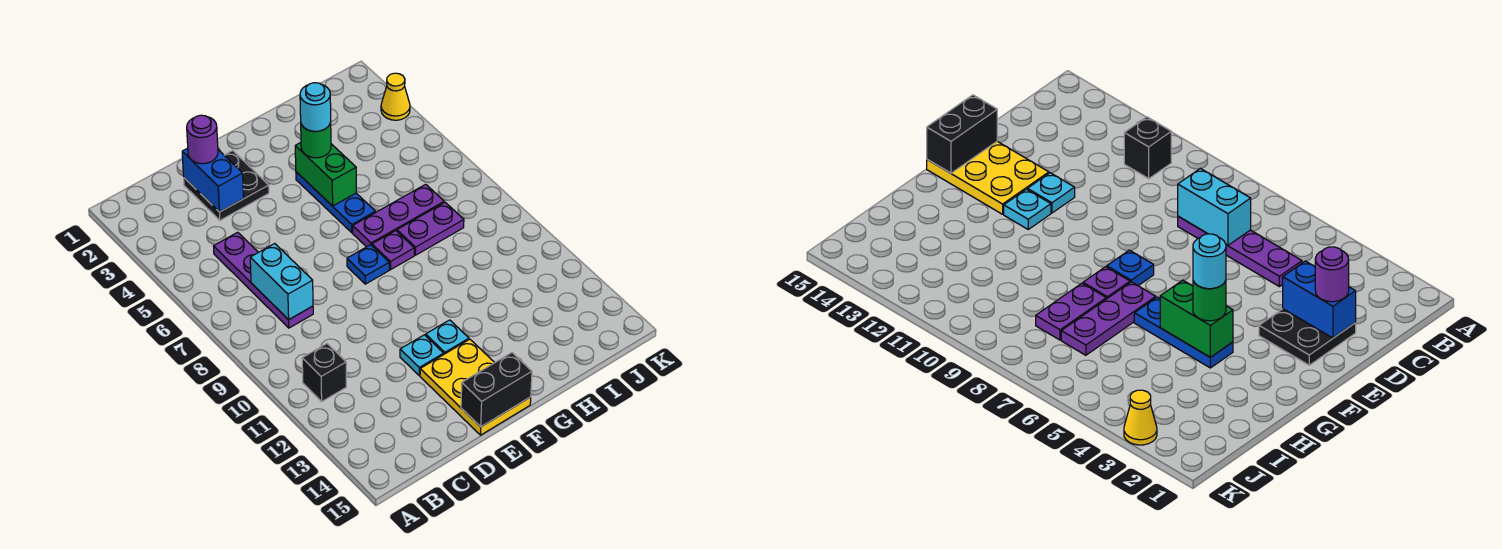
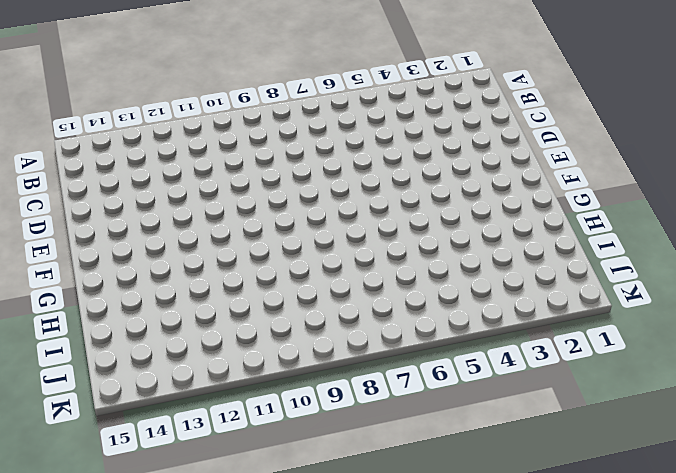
none -> black 1x1 brick [302,344,346,401]
none -> purple 1x4 plate [214,232,313,328]
none -> black 2x2 plate [184,151,269,220]

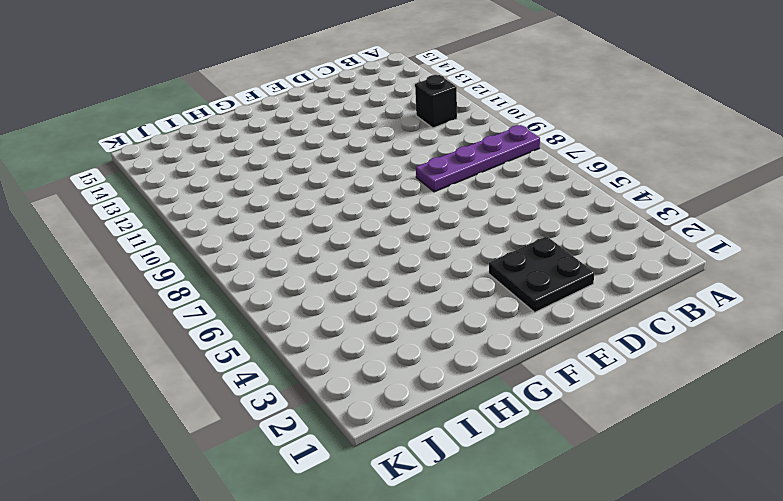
purple 1x4 plate [416,125,540,192] -> purple 1x4 plate turned to [214,232,313,328]
none -> cyan 1x1 plate [400,335,444,375]
none -> yellow 2x3 plate [420,339,531,435]
none -> blue 1x1 plate [347,245,389,284]

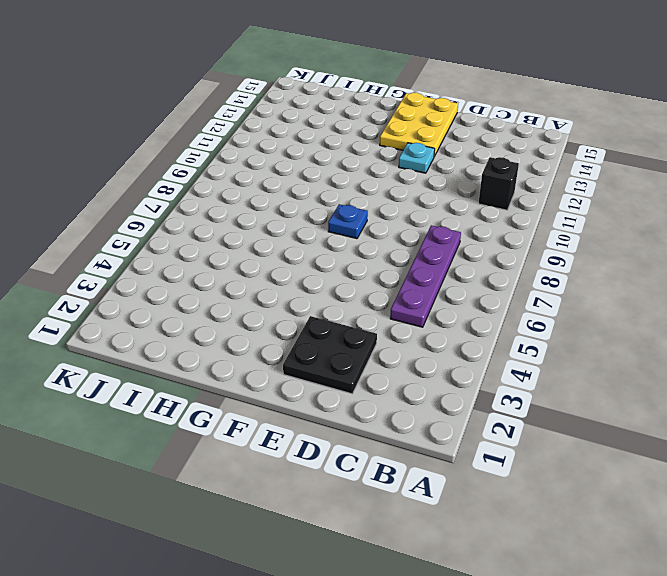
none -> cyan 1x1 plate [426,320,469,354]
none -> blue 1x3 plate [296,172,376,233]
none -> purple 1x3 plate [353,184,444,247]

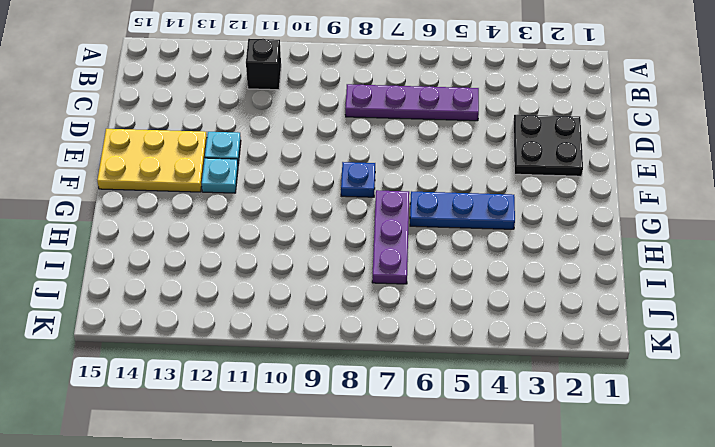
none -> purple 1x1 plate [372,231,414,270]
none -> purple 1x2 plate [397,202,464,255]
none -> yellow 1x1 cone [381,73,410,120]

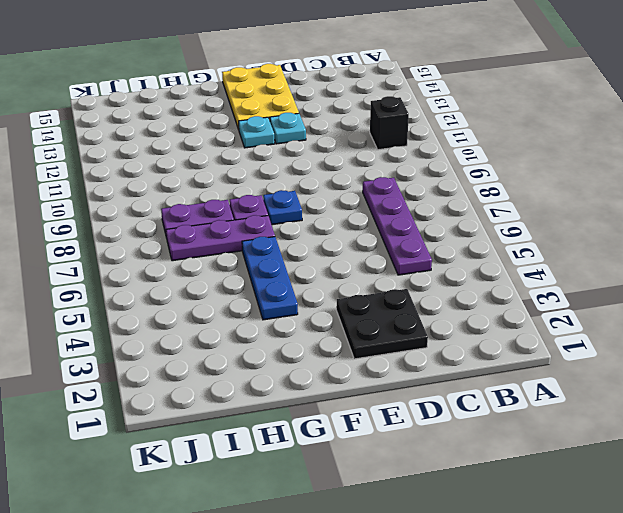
none -> yellow 1x1 cone [381,73,410,120]
none -> cyan 1x2 brick [250,243,313,320]
none -> blue 1x2 brick [182,148,244,212]

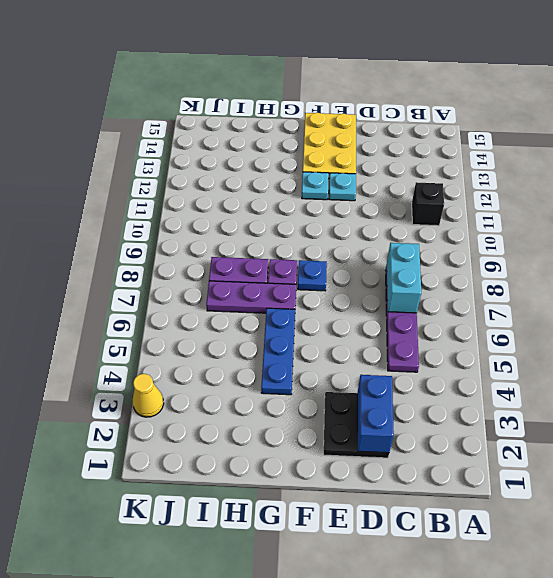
none -> black 1x2 brick [461,353,532,427]
none -> green 1x2 brick [295,143,356,206]
none -> purple 1x1 round brick [187,115,218,164]

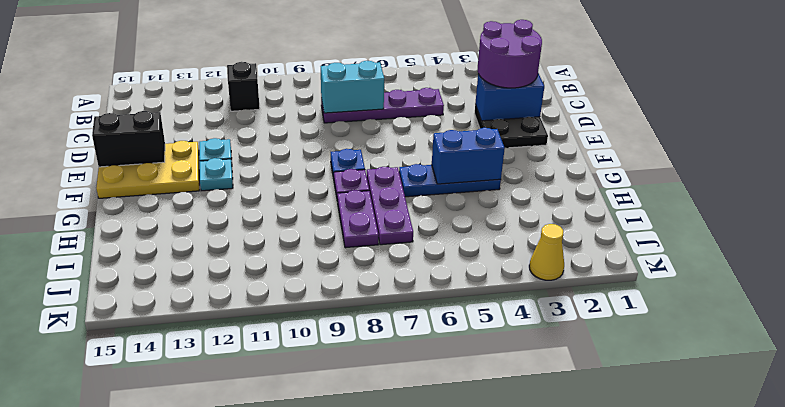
purple 2x2 round brick [477,20,542,88] -> purple 1x1 round brick [187,115,218,164]
black 1x2 brick [92,111,165,167] -> black 1x2 brick turned to [461,353,532,427]
blue 1x2 brick [432,128,505,184] -> green 1x2 brick [295,143,356,206]
none -> green 1x1 round brick [301,122,331,158]
none -> cyan 1x1 round brick [300,83,331,131]

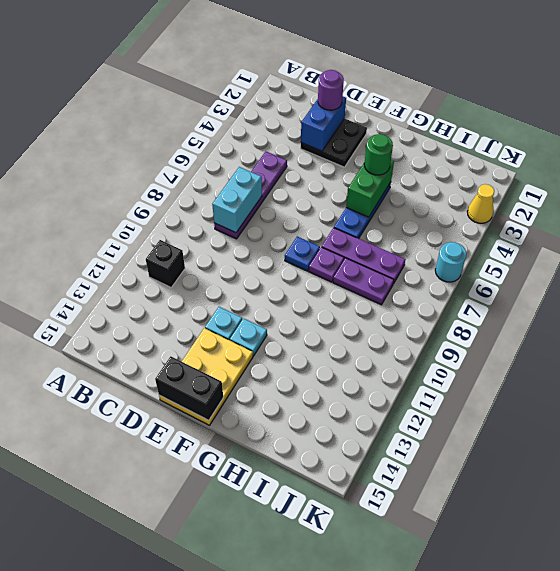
cyan 1x1 round brick [435,242,466,282] -> cyan 1x1 round brick moved to [300,83,331,131]

